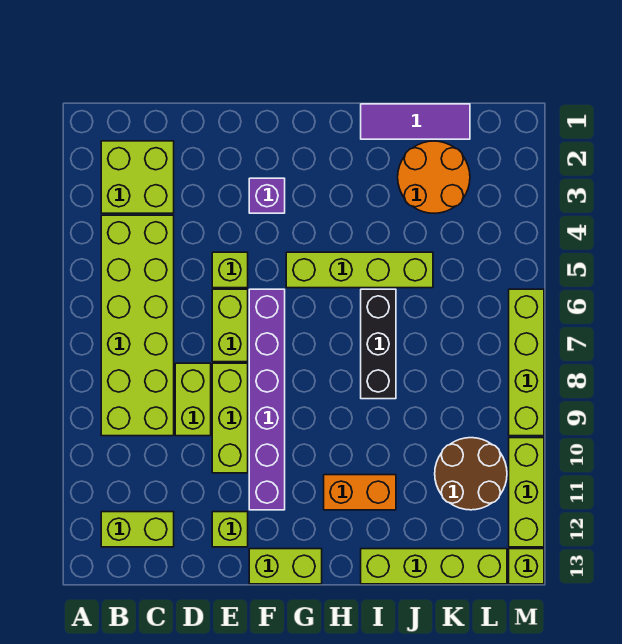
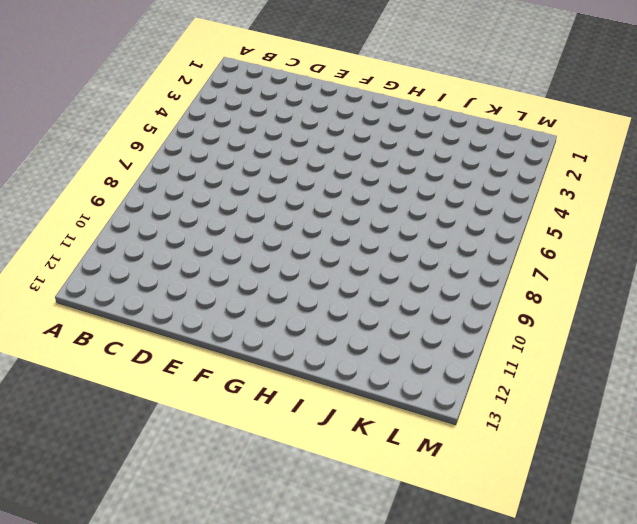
none -> lime 2x2 brick [101,141,174,213]
none -> lime 2x6 brick [101,215,174,436]
none -> lime 1x2 brick [101,512,174,547]

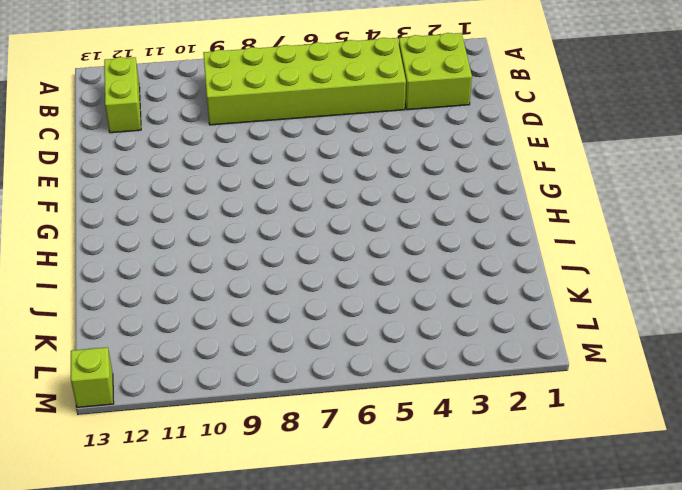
none -> lime 1x2 brick [175,363,211,436]
none -> lime 1x1 brick [212,252,248,288]
none -> lime 1x2 brick [212,289,248,362]

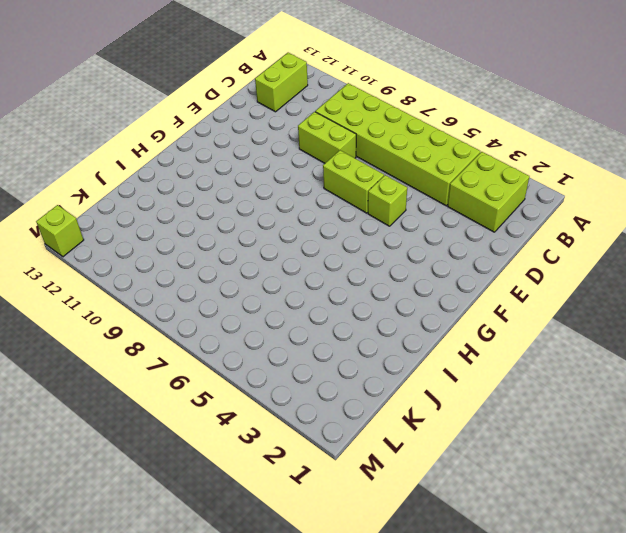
none -> lime 1x3 brick [212,363,248,473]
none -> lime 1x1 brick [212,512,248,547]
none -> purple 1x1 brick [249,178,285,213]

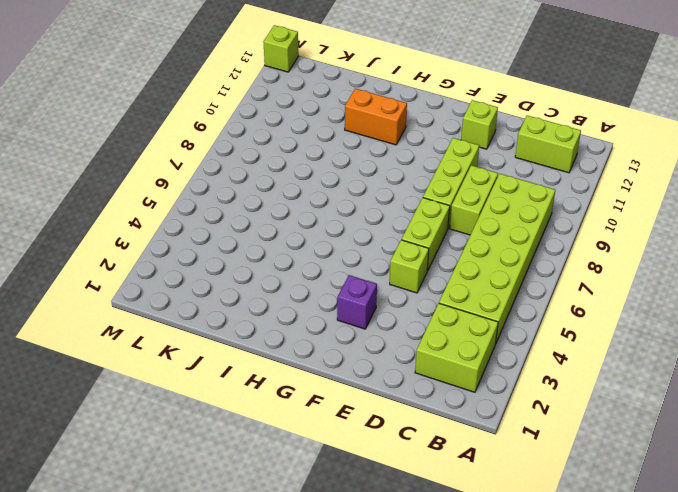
none -> purple 1x6 brick [249,289,285,510]
none -> lime 1x2 brick [249,549,322,584]
none -> lime 1x4 brick [286,252,433,288]

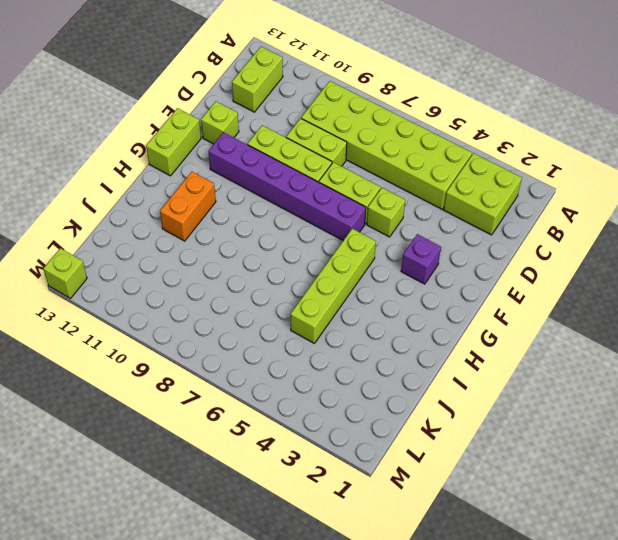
none -> purple 1x3 tile [361,104,470,139]
none -> black 1x3 brick [361,289,396,399]
none -> lime 1x4 brick [361,549,507,584]

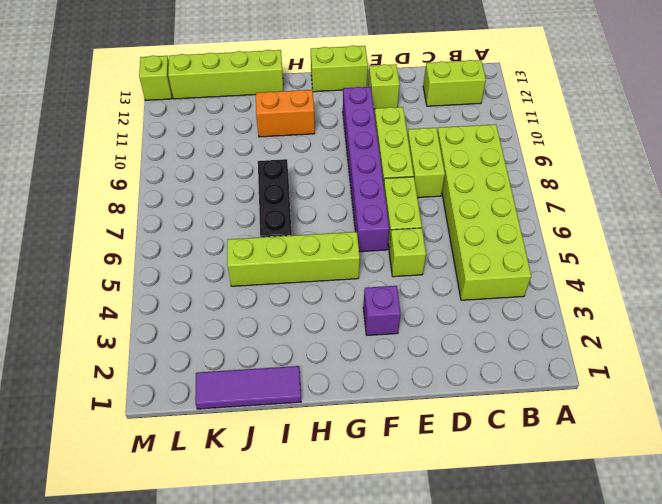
none -> lime 2x2 brick [101,141,174,213]
none -> orange 2x2 round brick [398,141,470,213]
none -> brown 2x2 round brick [435,438,507,510]

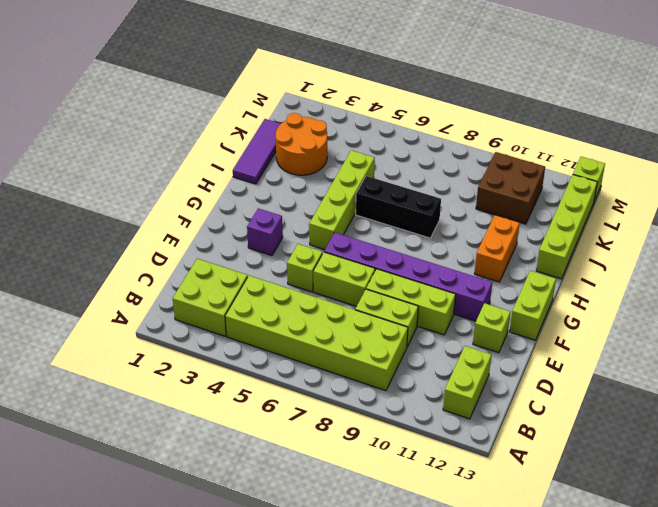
brown 2x2 brick [476,152,545,224] -> brown 2x2 round brick [435,438,507,510]
none -> lime 1x4 brick [509,289,544,436]
none -> lime 1x3 brick [509,438,544,547]

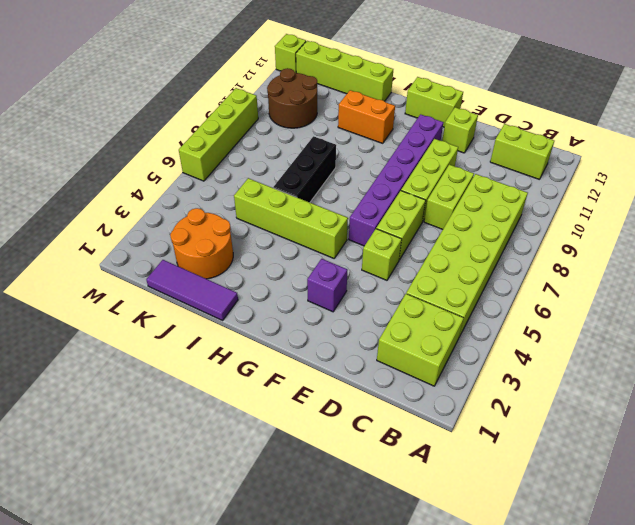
none -> lime 1x3 brick [509,438,544,547]

